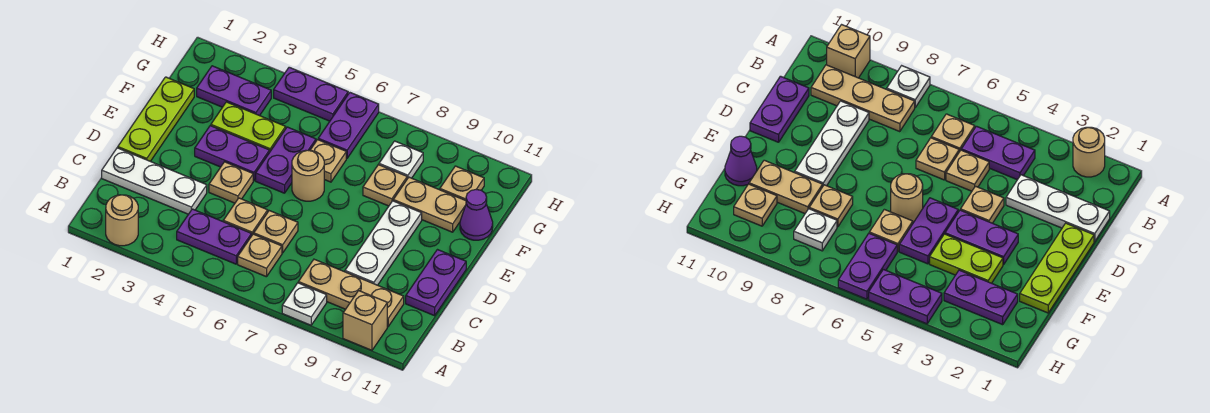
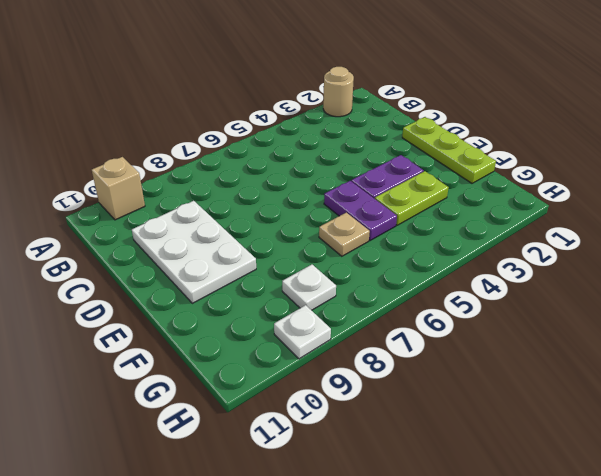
white 2x3 plate [132,201,256,303] -> white 1x3 plate [345,201,422,285]
white 1x1 plate [274,305,331,359] -> white 1x1 plate moved to [282,283,327,325]
none -> purple 1x2 plate [177,209,252,264]
none -> tan 1x1 plate [238,234,282,277]
none -> tan 1x3 plate [298,259,404,327]

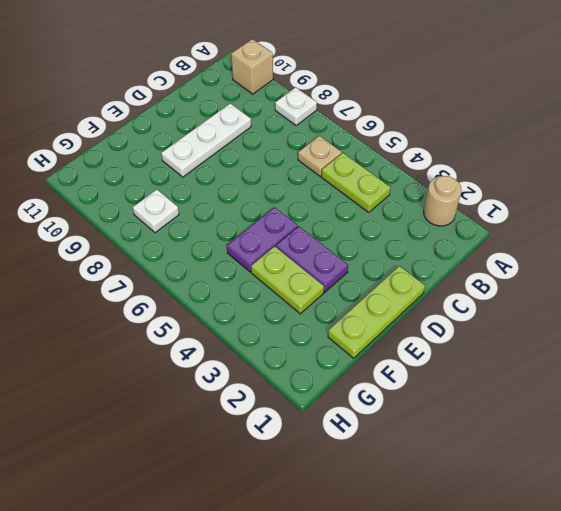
lime 1x2 plate [321,153,391,212] -> purple 1x2 plate [177,209,252,264]
none -> tan 1x3 plate [298,259,404,327]
none -> white 1x3 plate [102,148,207,214]
none -> tan 1x1 plate [223,198,268,235]

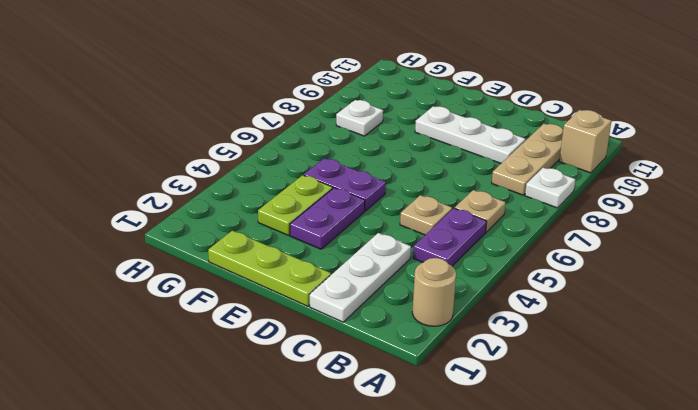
none -> tan 1x1 plate [254,211,298,253]
none -> purple 1x2 plate [406,250,466,316]
none -> tan 1x1 plate [209,162,253,203]

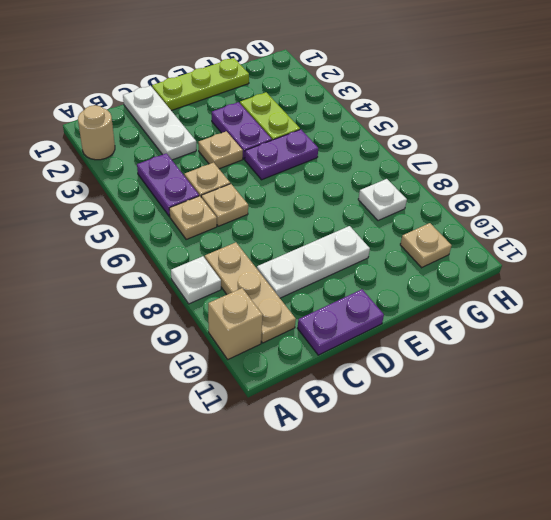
none -> tan 1x1 round brick [292,150,324,201]
none -> tan 1x1 plate [311,140,346,182]
none -> tan 1x1 plate [363,165,407,206]

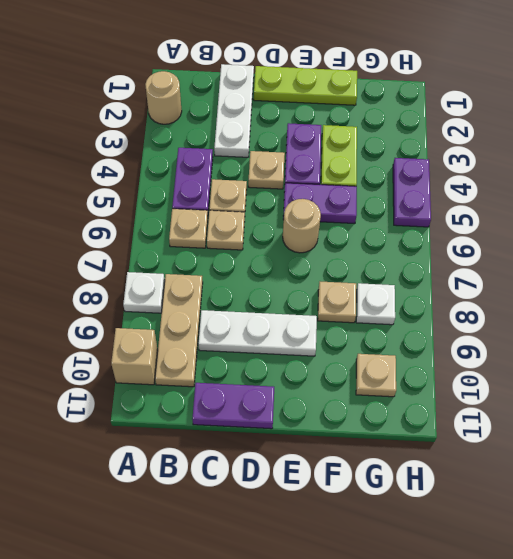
none -> tan 1x1 plate [311,140,346,182]
none -> tan 1x2 plate [393,177,466,232]
none -> purple 1x1 cone [460,190,493,240]

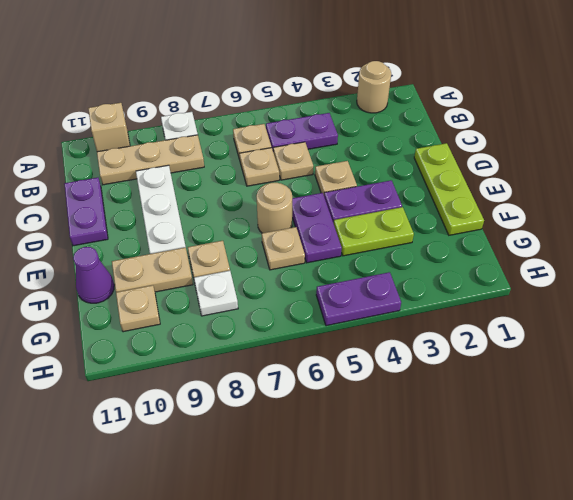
none -> white 1x3 plate [102,148,207,214]
none -> purple 1x2 plate [197,66,271,116]
none -> purple 1x2 plate [318,93,379,158]

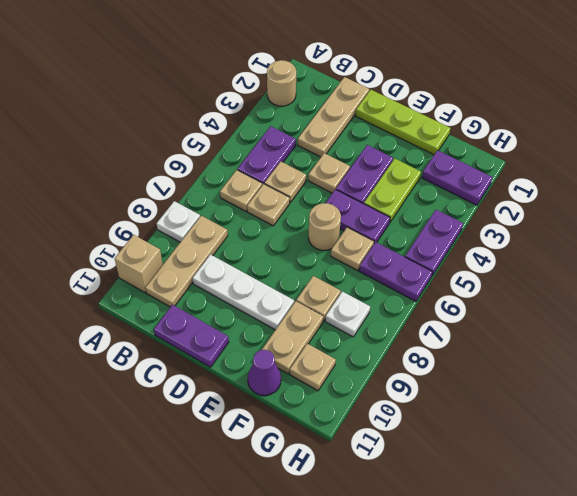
tan 1x3 plate [298,77,369,157] -> white 1x3 plate [102,148,207,214]
purple 1x2 plate [422,150,492,205] -> purple 1x2 plate turned to [197,66,271,116]

